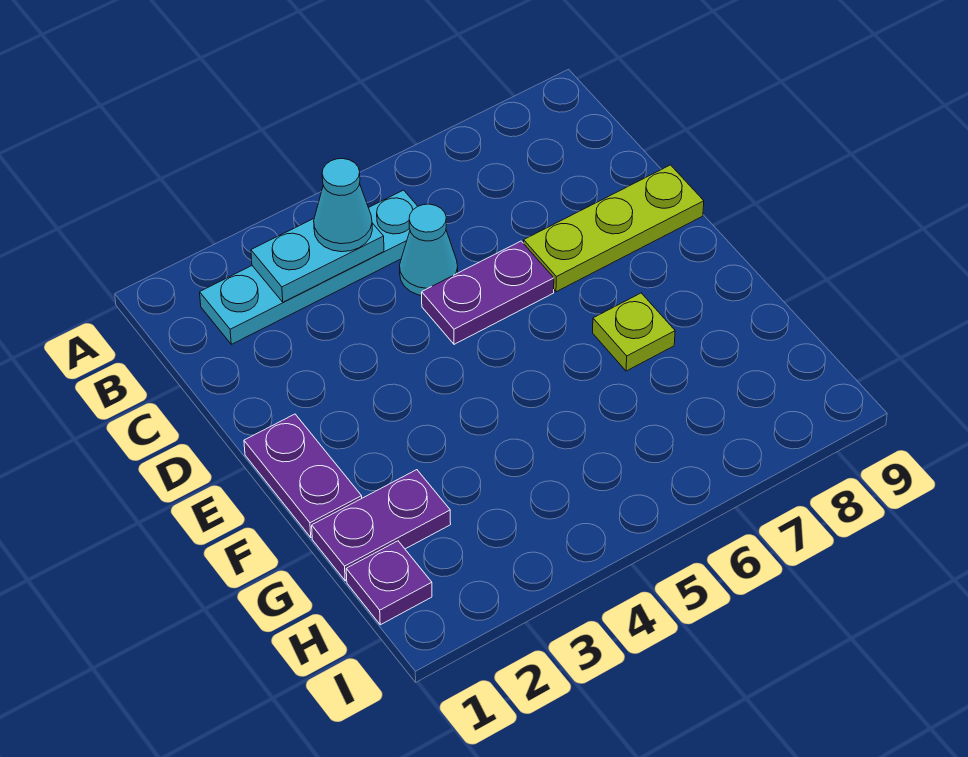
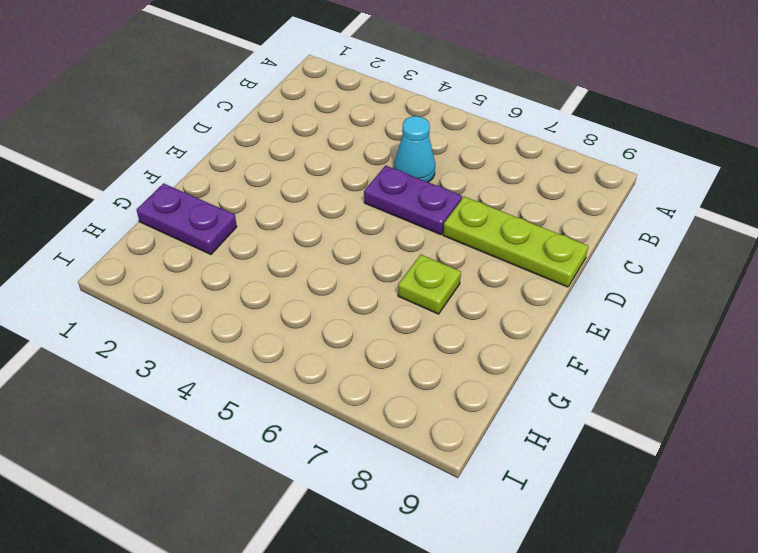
none -> cyan 1x4 plate [200,190,418,344]
none -> purple 1x2 plate [244,414,362,537]

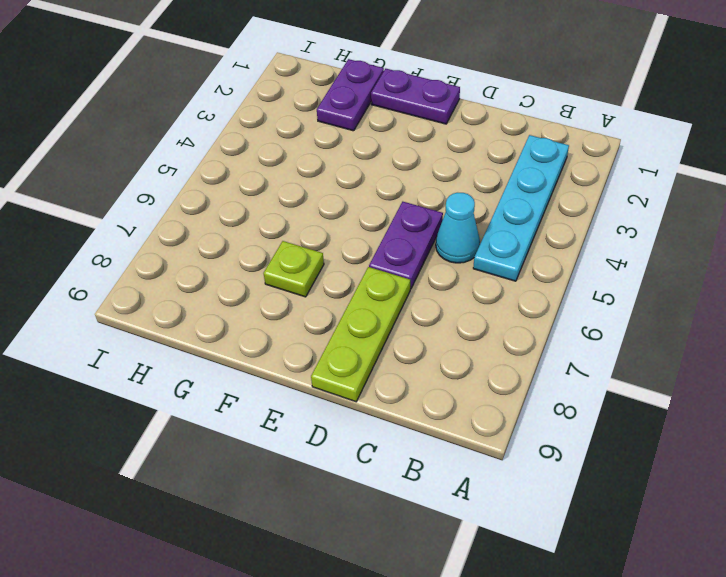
none -> purple 1x1 plate [346,541,432,625]
none -> cyan 1x2 plate [251,219,384,302]

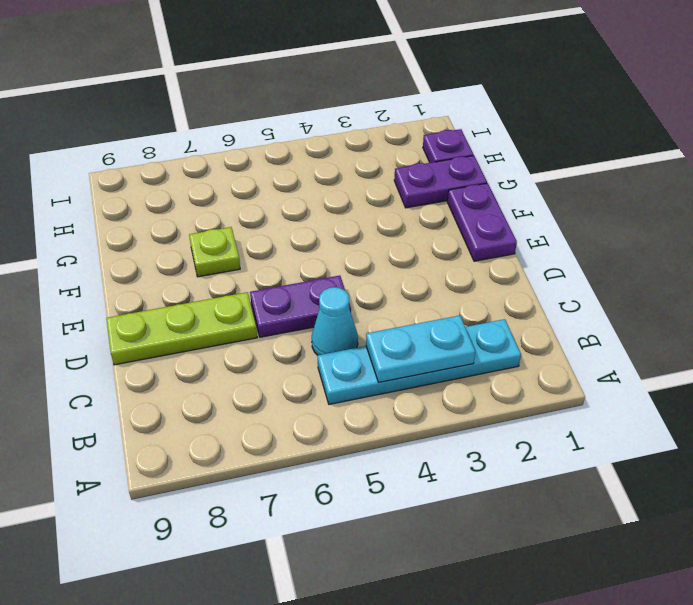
none -> cyan 1x1 cone [314,159,372,252]

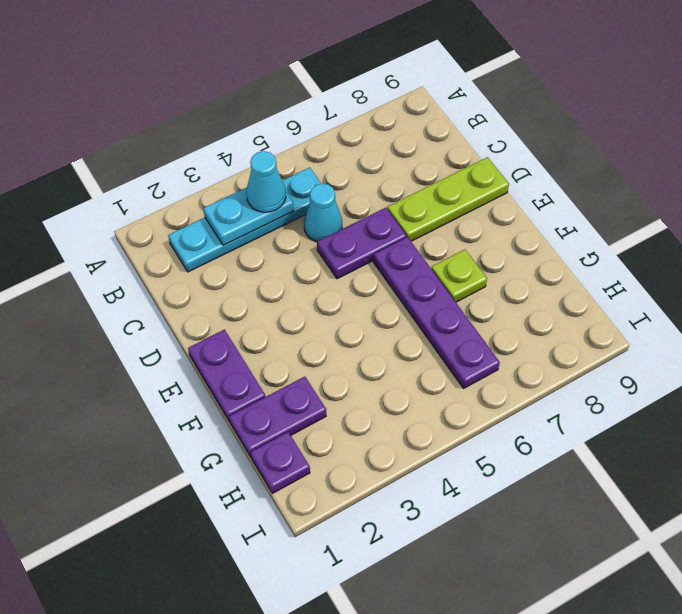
purple 1x4 plate [374,237,500,388] -> none

